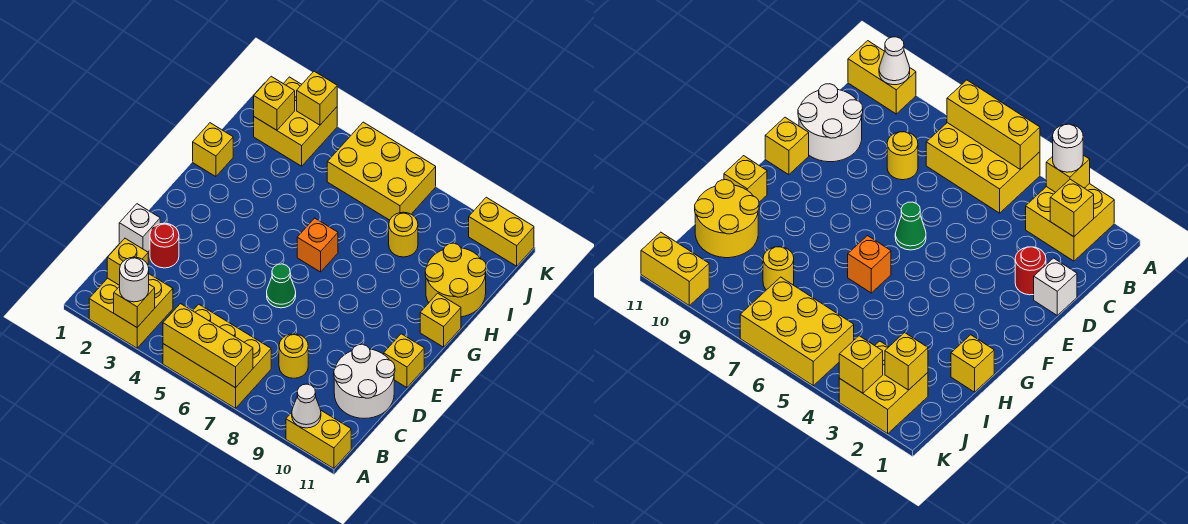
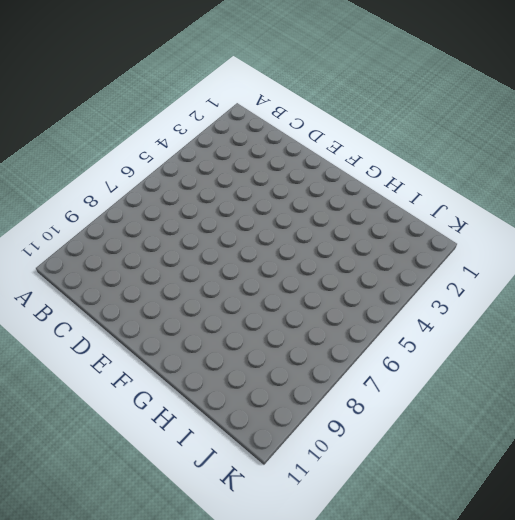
none -> yellow 2x2 brick [89,274,173,348]
none -> yellow 2x3 brick [163,304,271,408]
none -> yellow 1x2 brick [286,411,351,469]

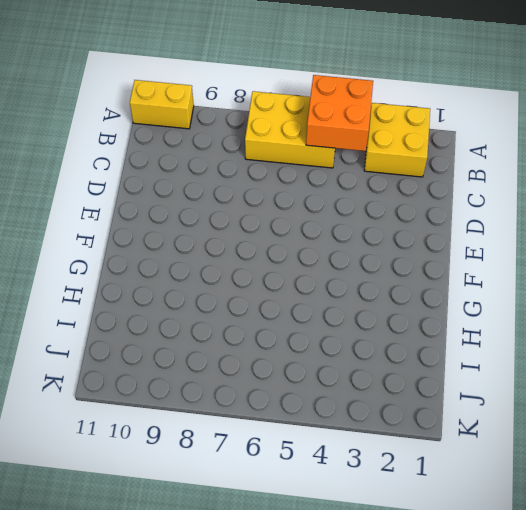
orange 2x2 brick [306,75,373,151] -> yellow 1x3 brick [163,304,253,388]
none -> yellow 1x1 round brick [279,334,308,378]
none -> white 2x2 round brick [334,344,395,418]
none -> white 1x1 brick [119,204,160,252]

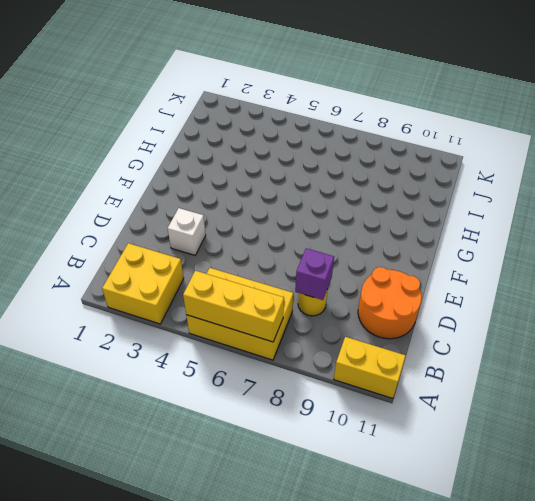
purple 1x1 brick [295,248,334,300] -> none
orange 2x2 round brick [358,267,422,339] -> white 2x2 round brick [334,344,395,418]
white 1x1 brick [168,208,206,255] -> white 1x1 brick moved to [119,204,160,252]
none -> red 1x1 round brick [150,223,179,268]
none -> green 1x1 cone [267,264,296,308]
none -> yellow 1x1 brick [384,334,424,388]

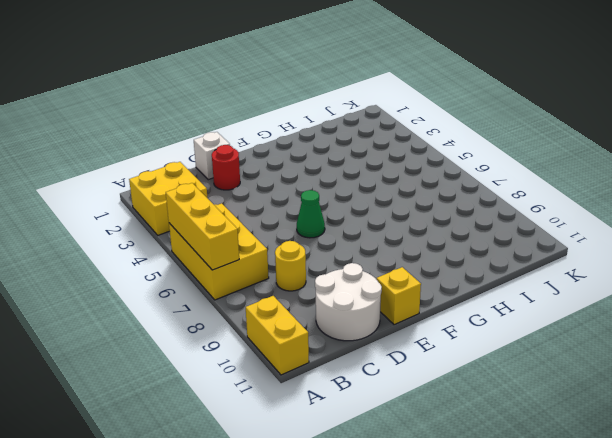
none -> orange 1x1 brick [297,218,338,272]
none -> yellow 1x1 brick [420,293,461,347]
none -> yellow 1x1 brick [193,123,233,177]

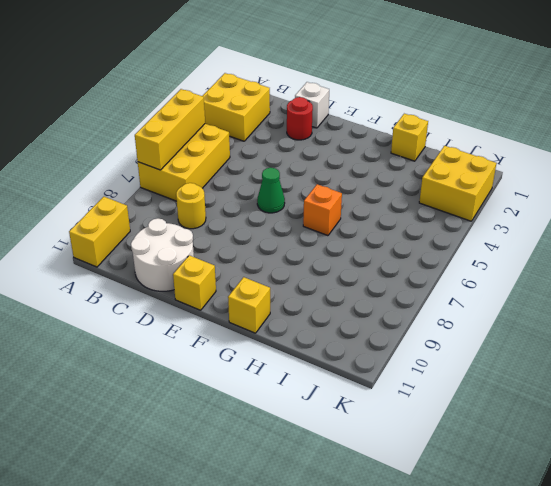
none -> yellow 2x2 round brick [425,243,486,317]
none -> yellow 1x1 round brick [389,212,418,257]
none -> yellow 2x3 brick [327,122,436,220]

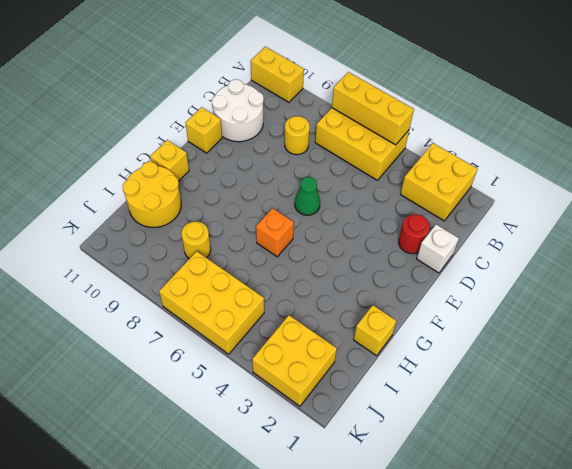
none -> yellow 1x2 brick [469,197,534,266]
none -> yellow 1x1 brick [114,285,155,327]
none -> white 1x1 cone [292,384,321,428]

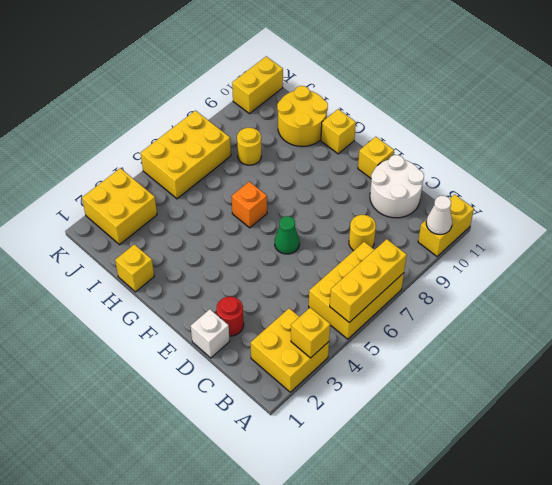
none -> yellow 1x1 brick [107,238,148,285]
none -> yellow 1x1 brick [254,76,295,130]
none -> yellow 1x1 brick [297,71,337,125]

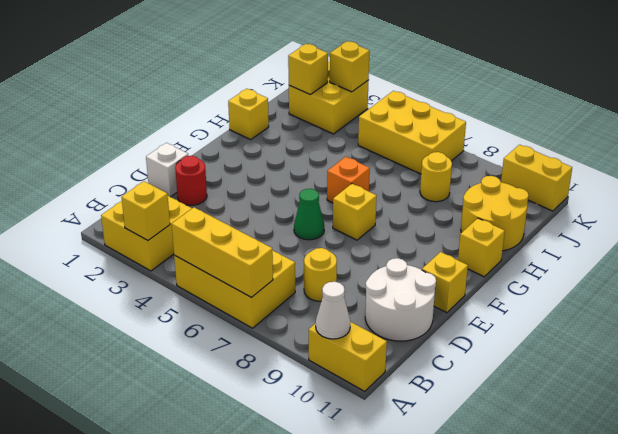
yellow 1x1 brick [333,184,377,240] -> yellow 1x1 brick moved to [107,238,148,285]
none -> white 1x1 round brick [120,257,149,302]

